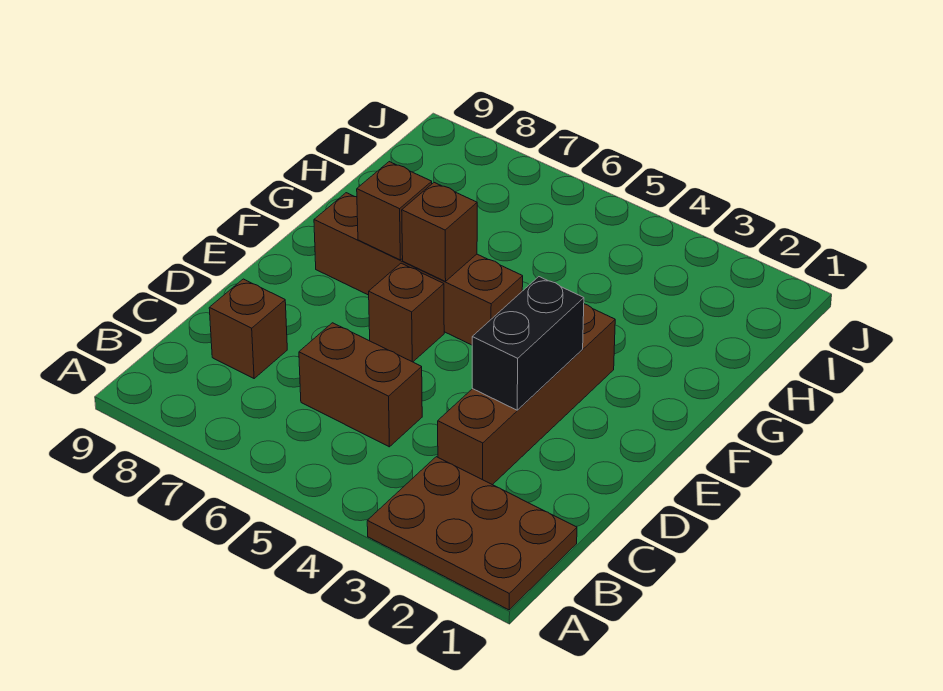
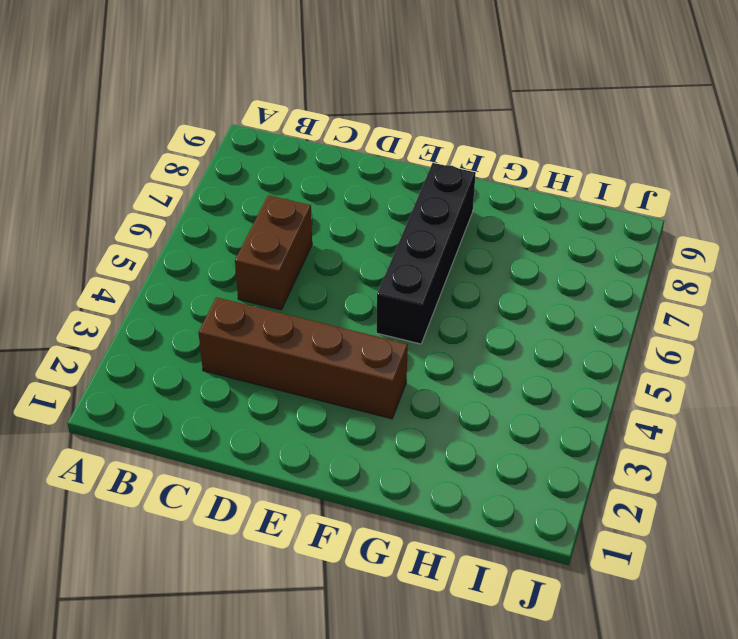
black 1x4 brick [376,163,476,344] -> brown 1x4 brick [314,193,523,345]
none -> brown 2x3 plate [367,457,577,610]
none -> brown 1x1 brick [209,279,287,378]

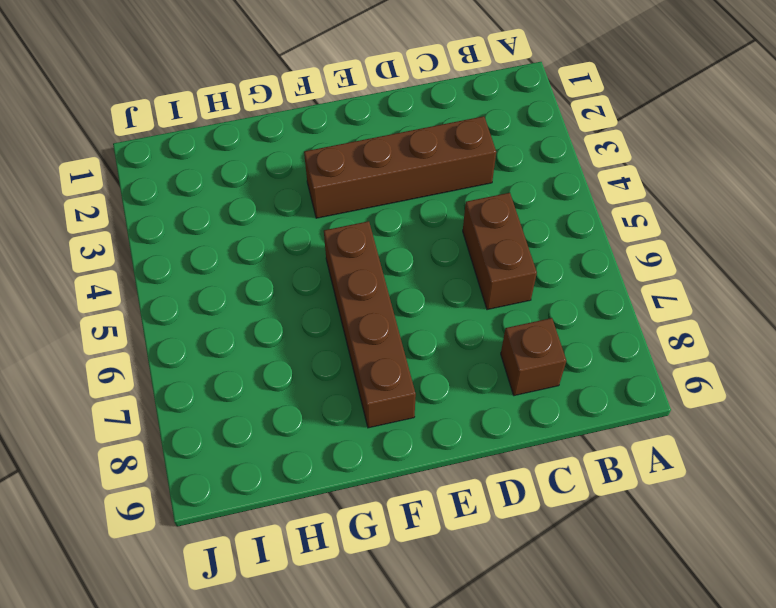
none -> brown 2x3 plate [367,457,577,610]
none -> brown 1x1 brick [369,263,444,362]

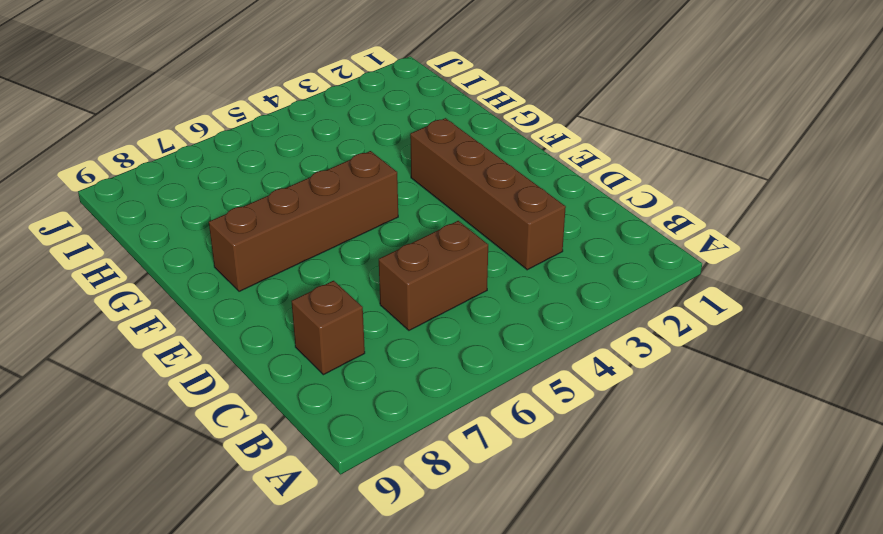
none -> brown 2x3 plate [367,457,577,610]
none -> brown 1x1 brick [369,263,444,362]

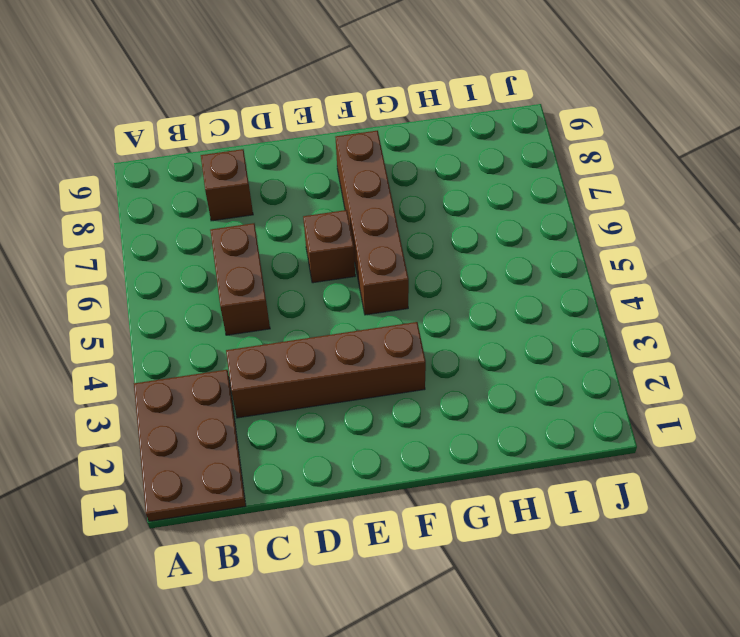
none -> black 1x2 brick [472,277,584,410]
none -> brown 1x1 brick [402,183,477,282]

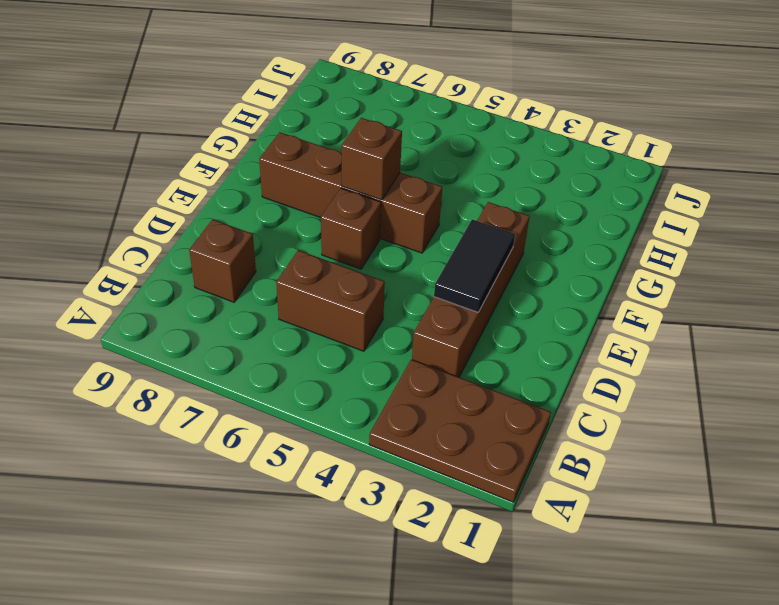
black 1x2 tile [434,219,515,312] -> black 1x2 brick [472,277,584,410]
none -> brown 1x1 brick [357,162,432,260]

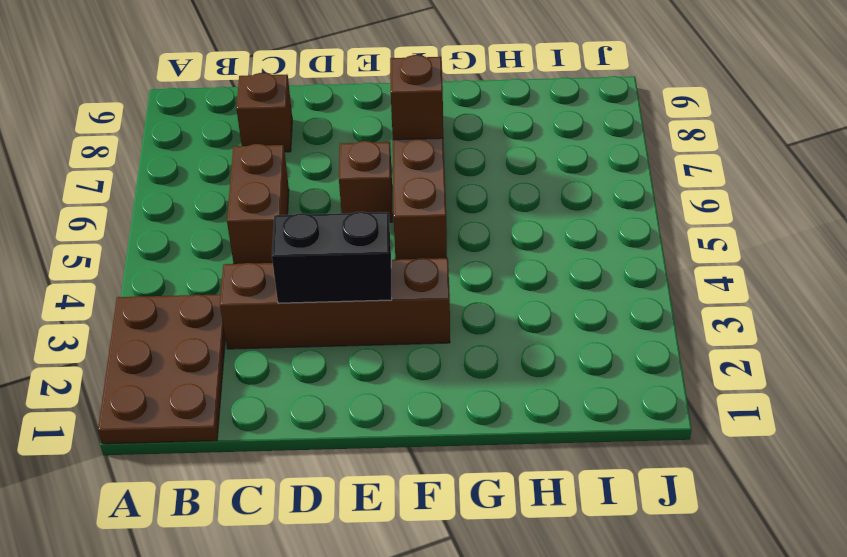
none -> brown 1x1 brick [402,183,477,282]

